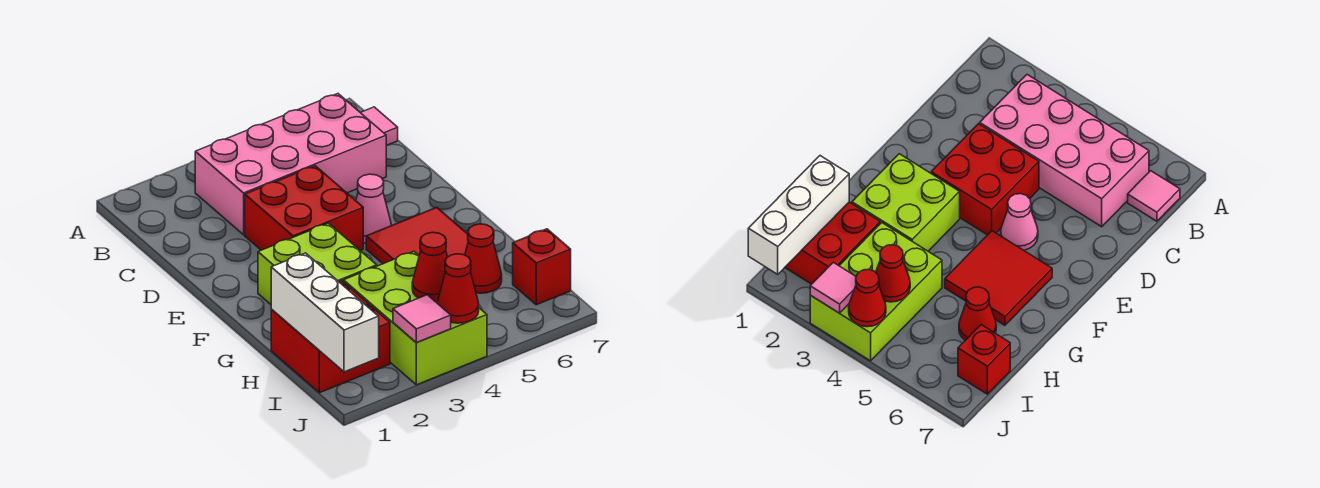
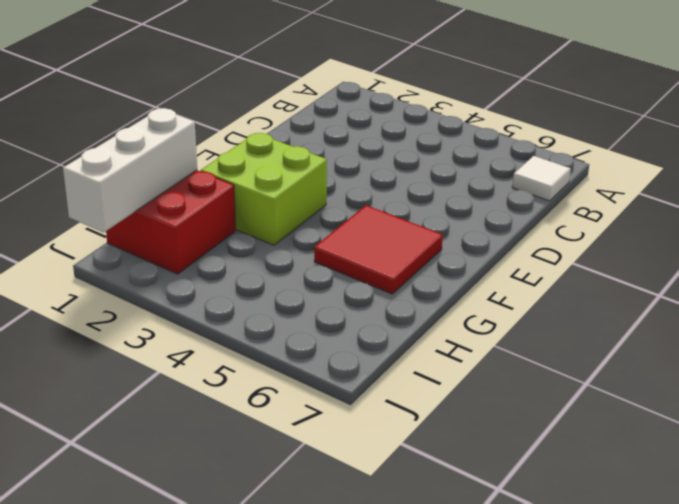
white 1x1 tile [512,156,571,201] -> pink 1x1 tile [361,107,398,145]
none -> pink 2x4 brick [195,94,387,235]
none -> red 2x2 brick [245,166,363,250]
none -> pink 1x1 cone [356,174,391,243]

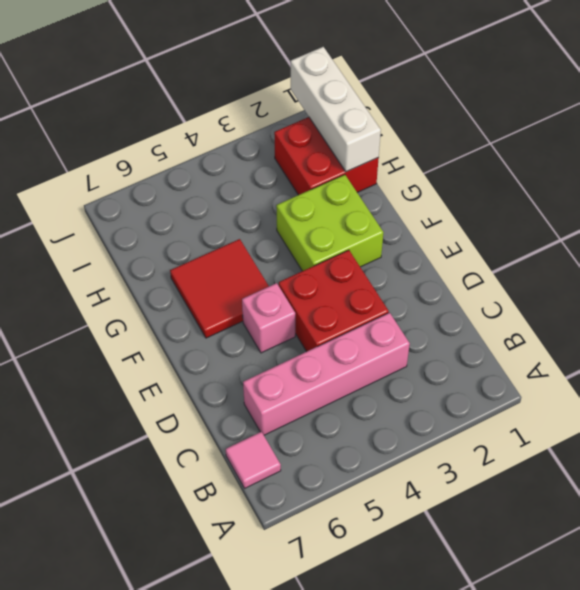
pink 1x4 brick [243,313,410,435] -> pink 2x4 brick [195,94,387,235]
pink 1x1 brick [242,283,295,353] -> pink 1x1 cone [356,174,391,243]
none -> lime 2x3 brick [343,251,487,385]
none -> red 1x1 cone [465,224,502,293]
none -> red 1x1 brick [513,229,571,305]

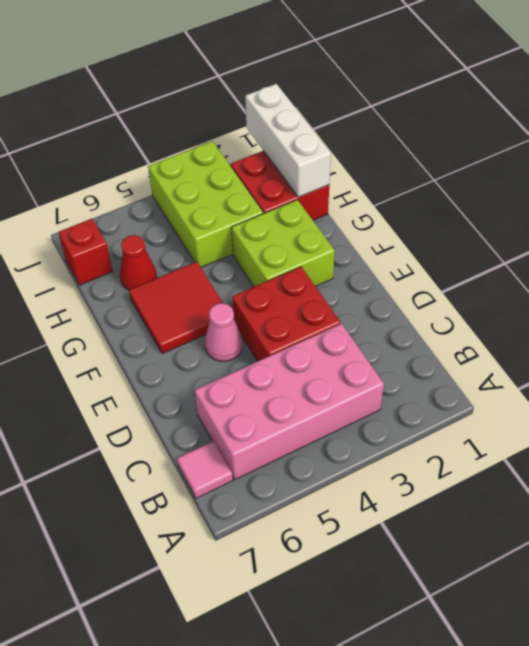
none -> red 1x1 cone [412,232,447,302]
none -> pink 1x1 tile [393,295,451,343]
none -> red 1x1 cone [437,254,479,323]

